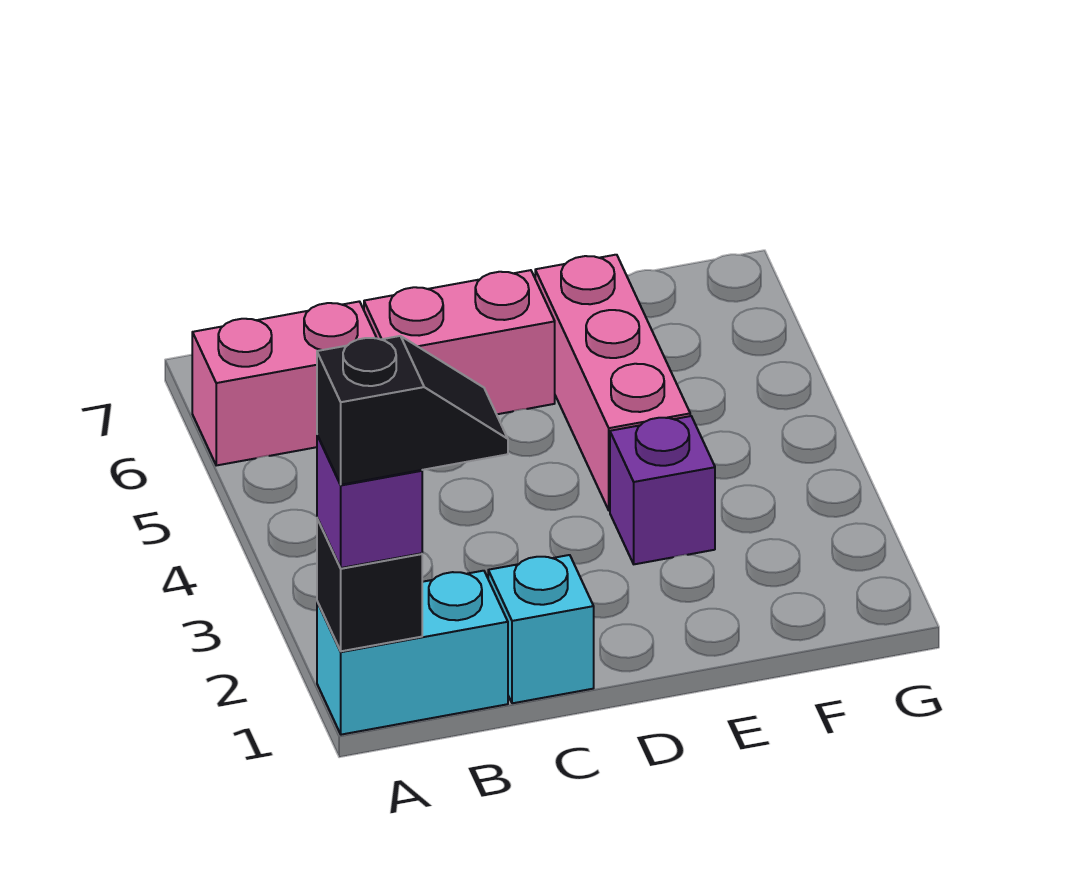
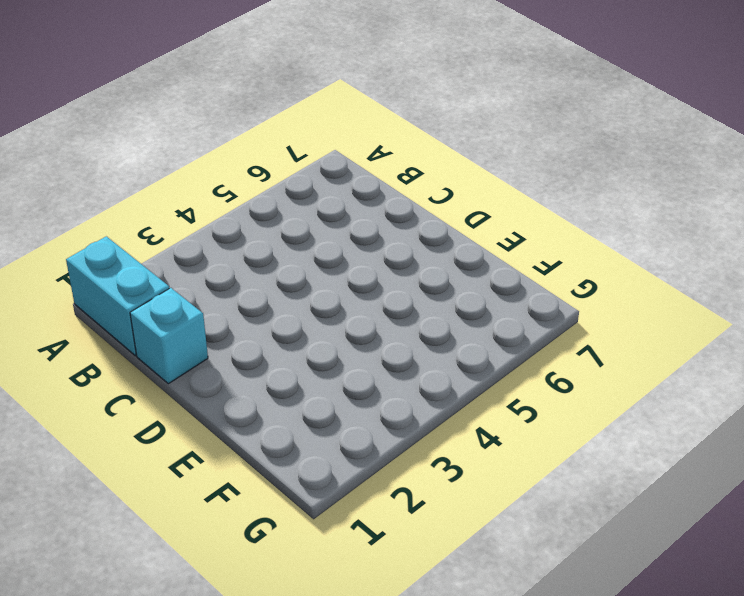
none -> pink 1x2 brick [192,301,376,465]
none -> pink 1x2 brick [364,270,555,414]

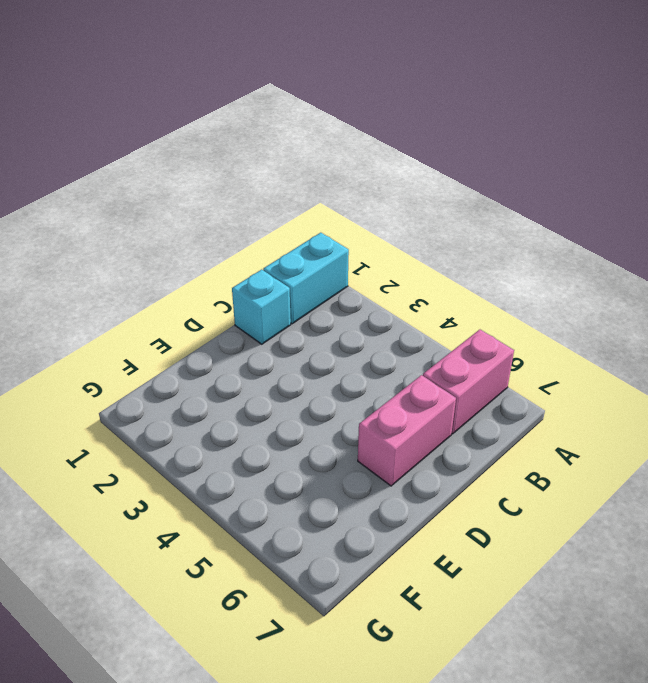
none -> purple 1x1 brick [610,416,715,564]
none -> pink 1x3 brick [535,255,690,511]

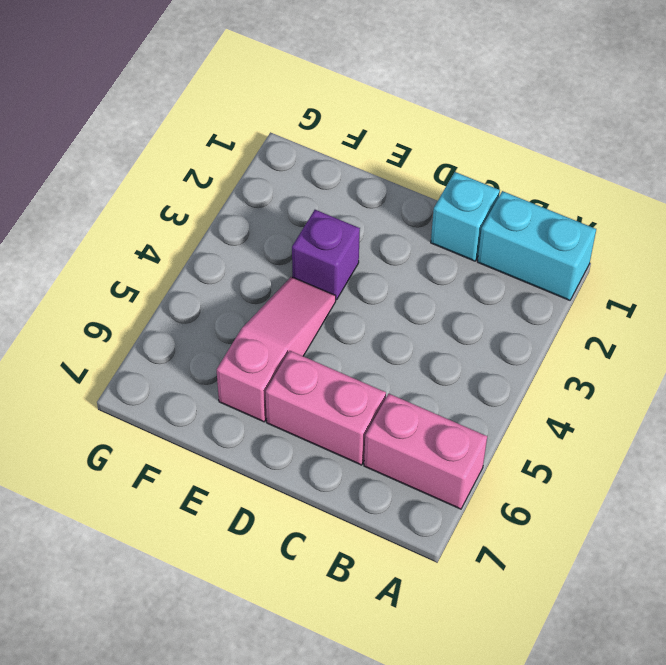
pink 1x3 slope [217,277,336,422] -> pink 1x3 brick [535,255,690,511]
none -> black 1x1 brick [317,518,422,651]
none -> purple 1x1 brick [317,435,422,568]

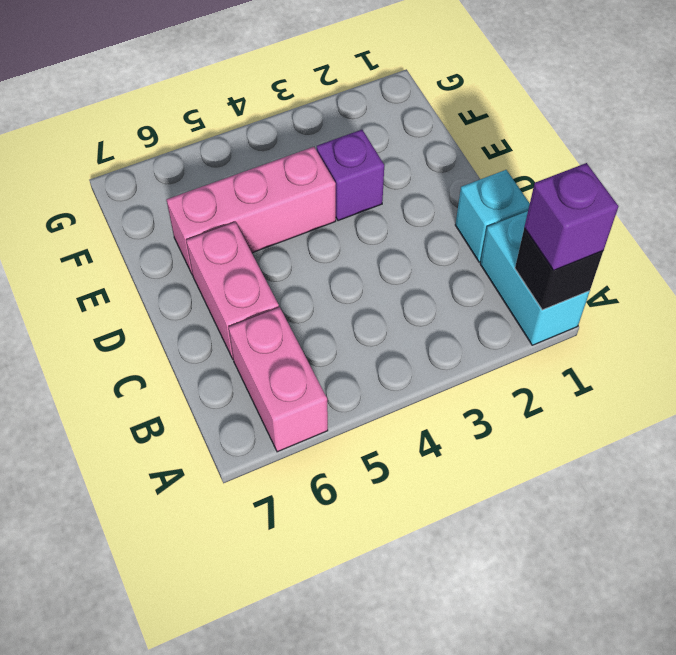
none -> black 1x2 slope [317,336,508,485]

